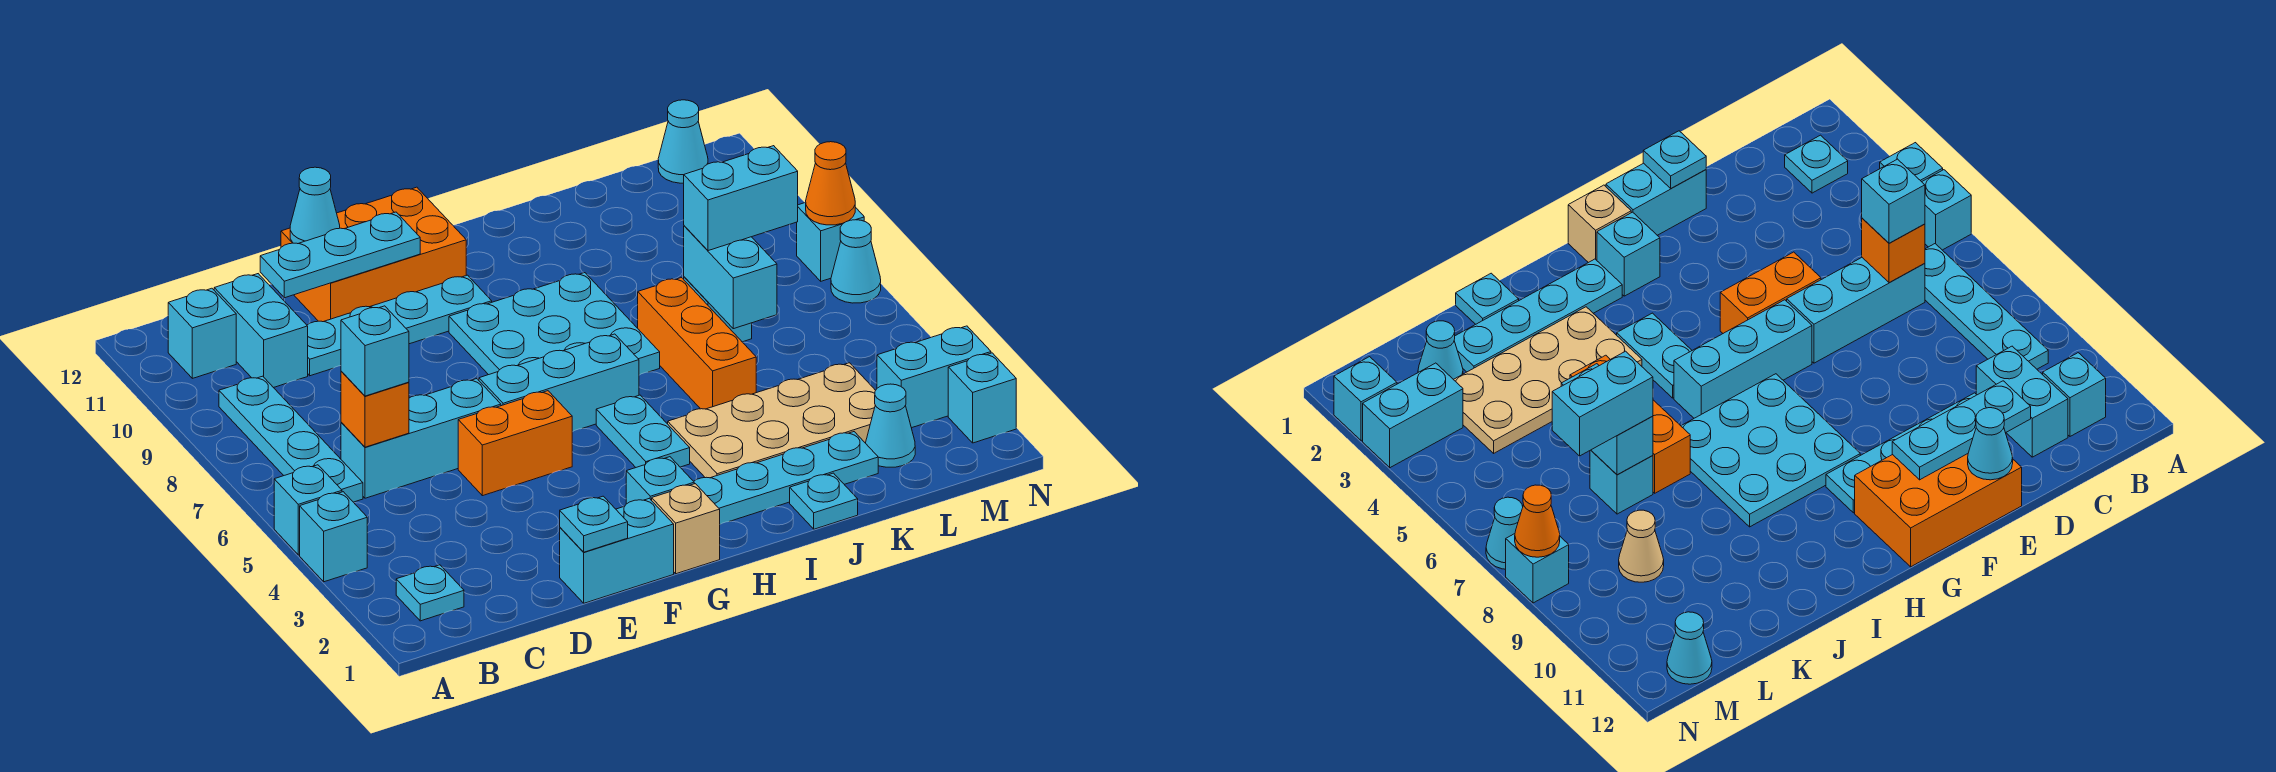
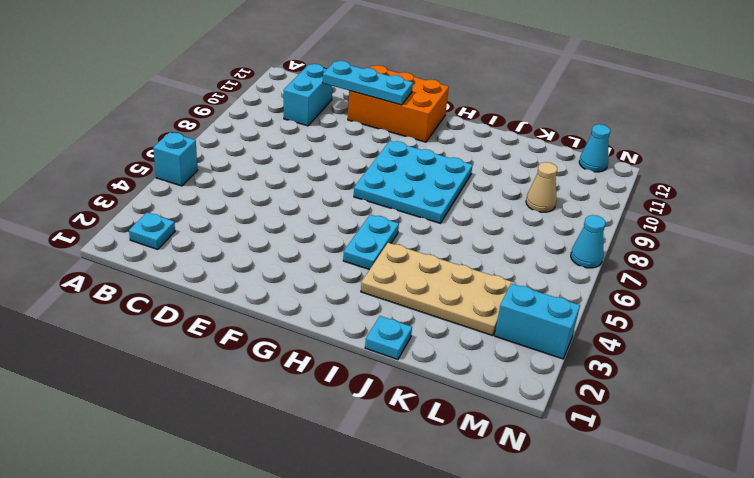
none -> cyan 1x1 brick [300,492,367,582]
none -> cyan 1x4 plate [219,376,363,502]
none -> cyan 1x1 brick [168,288,236,378]
none -> cyan 1x3 brick [341,379,501,498]

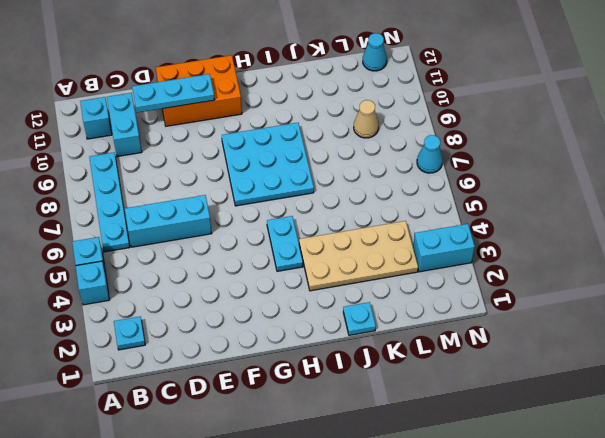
none -> cyan 1x4 plate [307,275,492,376]
none -> cyan 1x2 brick [560,498,674,603]
none -> orange 1x2 brick [458,391,572,496]
none -> cyan 1x3 brick [479,334,639,432]

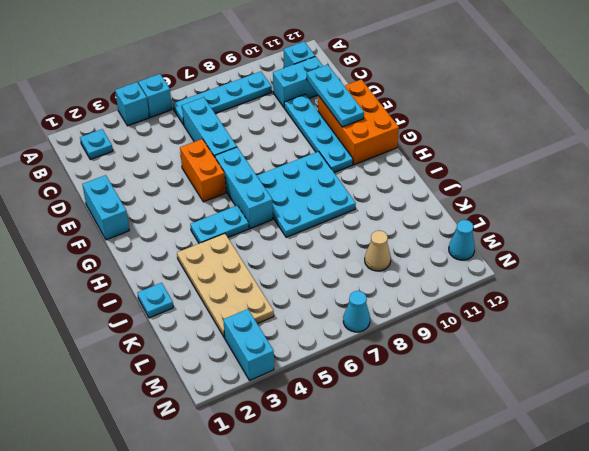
none -> tan 1x1 brick [652,484,720,574]
none -> cyan 1x1 brick [626,457,694,504]
none -> cyan 1x4 plate [694,432,878,524]
none -> orange 1x3 brick [638,278,756,409]

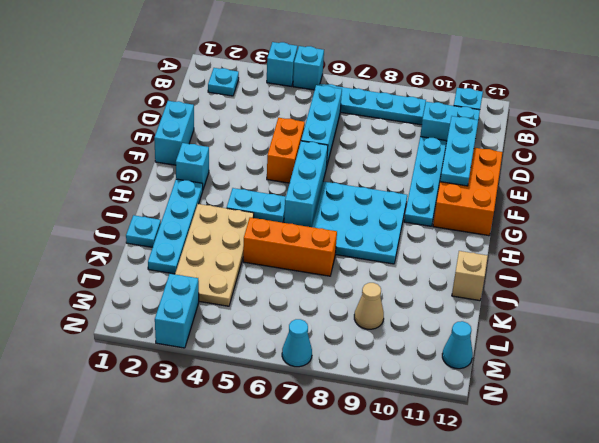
tan 1x1 brick [452,251,488,301] -> tan 1x1 brick moved to [652,484,720,574]
none -> cyan 1x1 brick [1590,450,1653,514]
none -> cyan 1x1 cone [866,384,915,467]
none -> cyan 1x1 brick [948,353,1016,443]
none -> cyan 1x1 brick [797,202,864,281]

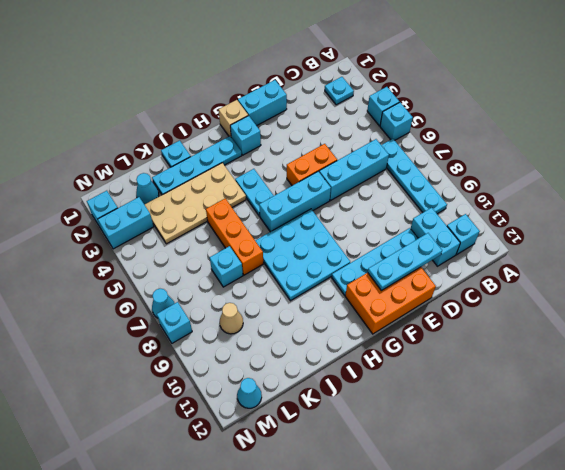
none -> orange 1x1 brick [341,371,409,447]
none -> cyan 1x1 plate [560,496,628,552]
none -> cyan 1x1 cone [290,167,340,244]
none -> cyan 1x2 brick [684,226,777,329]

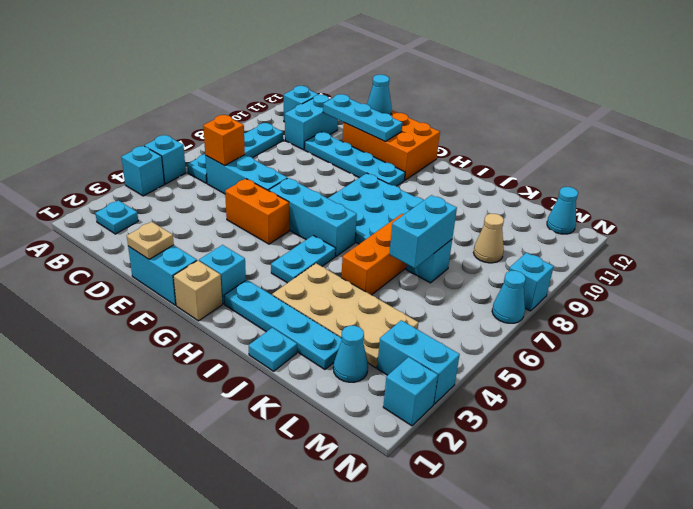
tan 1x1 plate [127,222,174,259] -> cyan 1x1 plate [560,496,628,552]
none -> orange 1x1 cone [806,142,855,225]
none -> cyan 1x1 brick [341,306,409,396]
none -> cyan 1x2 brick [684,146,798,251]

